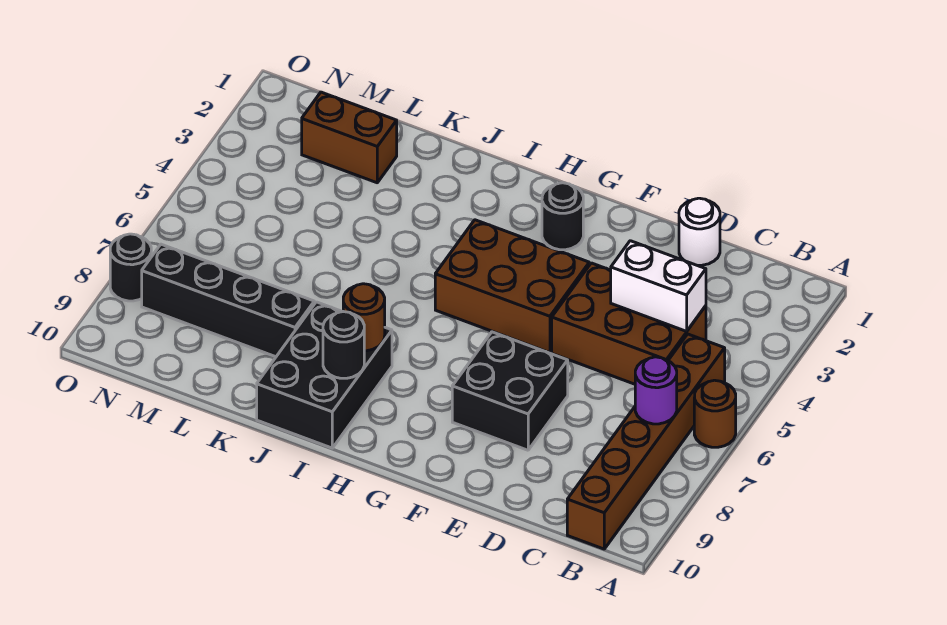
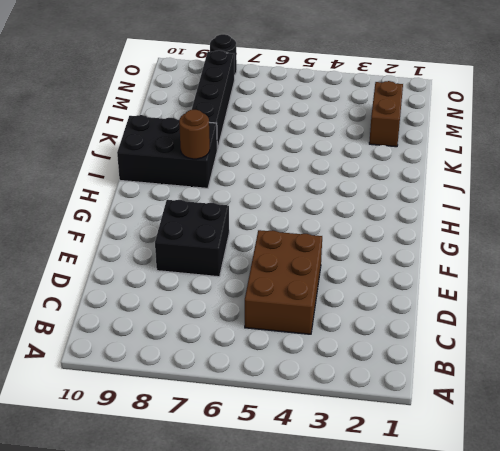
none -> brown 1x1 round brick [694,380,736,447]
none -> brown 1x6 brick [567,334,725,549]
none -> white 1x1 round brick [679,198,720,265]

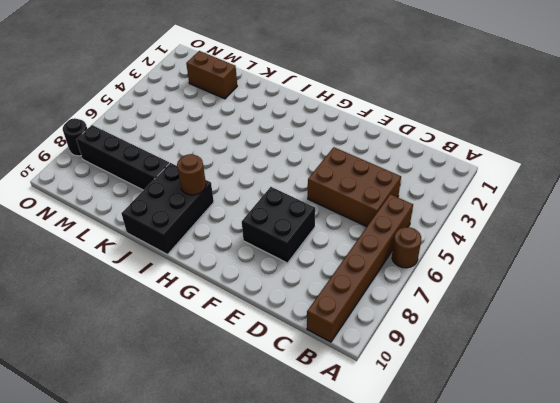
none -> white 1x1 round brick [679,198,720,265]
none -> brown 2x3 brick [435,220,589,353]
none -> black 1x1 round brick [542,183,583,250]

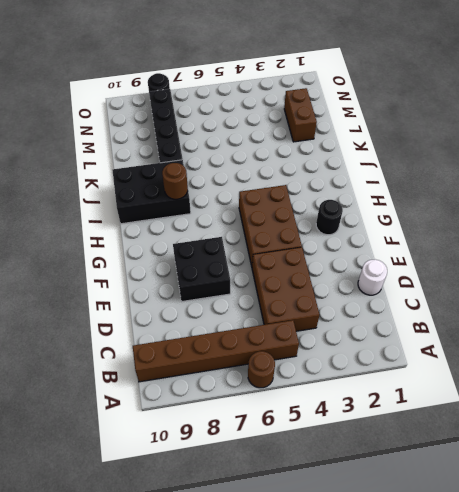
none -> purple 1x1 round brick [635,357,677,424]
none -> white 1x2 brick [611,241,706,331]
none -> black 1x1 round brick [323,312,364,378]

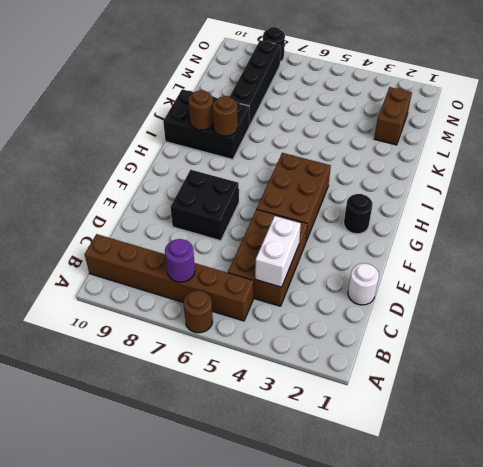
brown 1x1 round brick [188,90,213,130] -> black 1x1 round brick [323,312,364,378]

